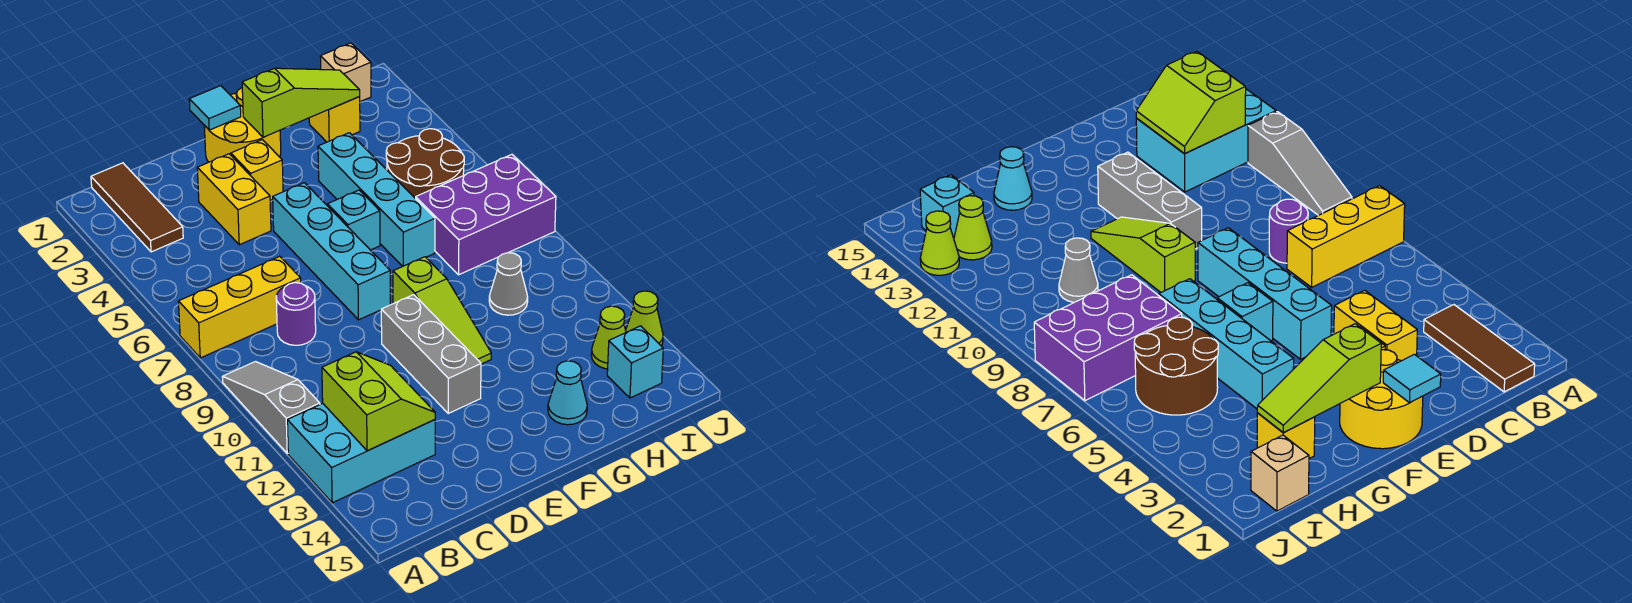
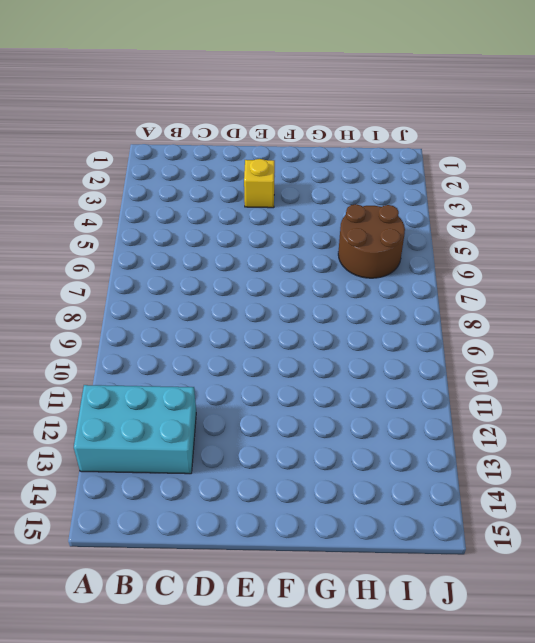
none -> yellow 1x3 brick [178,256,301,358]
none -> grey 1x3 slope [222,362,320,453]
none -> brown 1x3 tile [91,163,183,252]

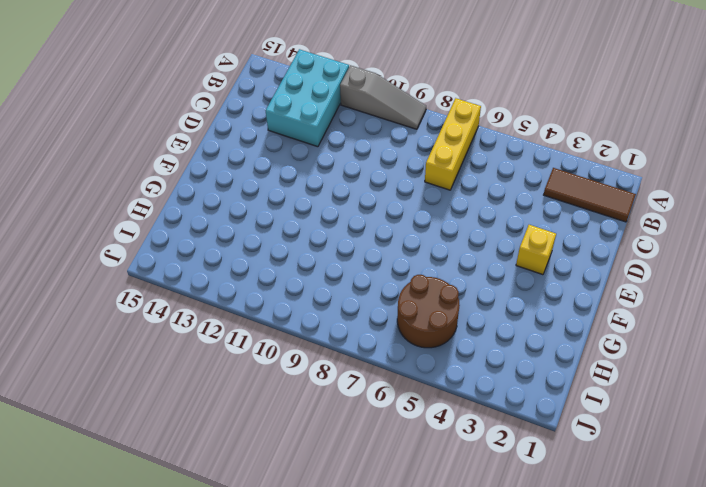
none -> purple 1x1 round brick [276,283,316,345]
none -> yellow 1x2 brick [197,154,271,245]
none -> yellow 2x2 round brick [204,88,281,162]

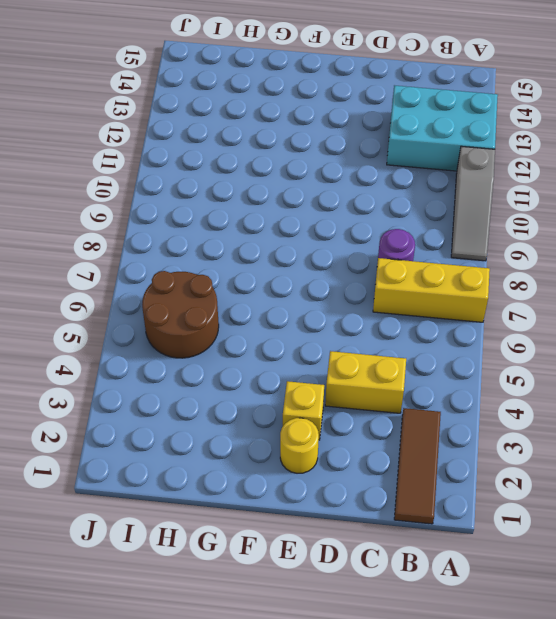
yellow 1x2 brick [325,351,406,413] -> yellow 1x2 brick turned to [197,154,271,245]
yellow 1x1 round brick [280,418,319,473] -> yellow 2x2 round brick [204,88,281,162]
none -> cyan 1x4 brick [273,183,390,320]
none -> grey 1x3 brick [381,295,481,413]
none -> cyan 1x1 brick [327,190,380,250]

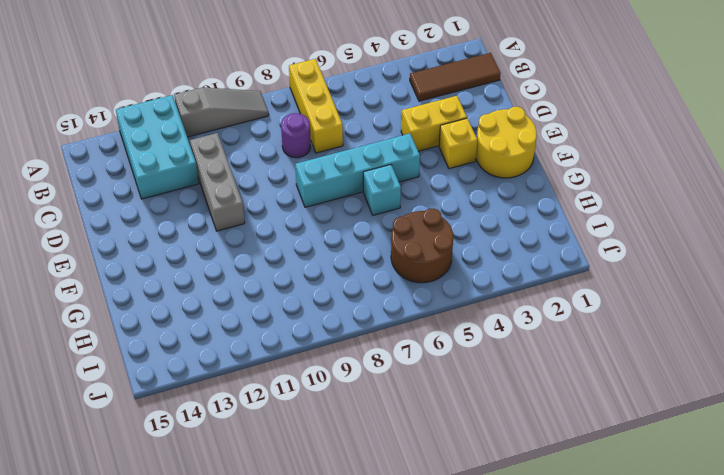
grey 1x3 brick [190,133,245,231] -> grey 1x3 brick turned to [381,295,481,413]
none -> lime 1x3 slope [393,257,491,364]
none -> cyan 1x4 brick [318,133,435,266]
none -> cyan 1x1 cone [548,361,587,425]

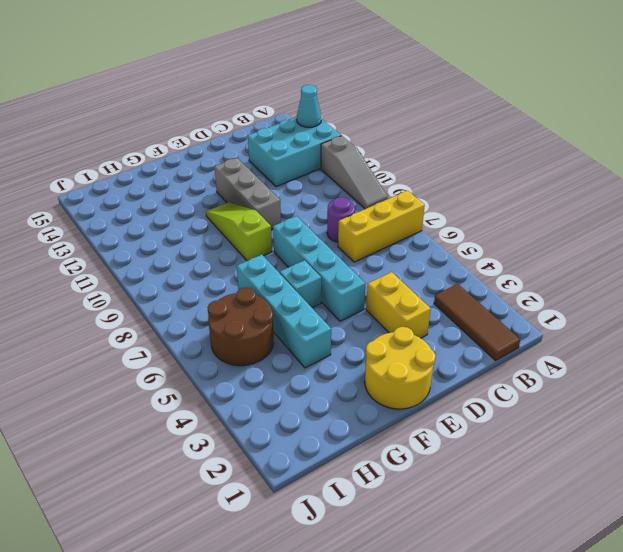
cyan 1x1 cone [297,85,321,127] -> cyan 1x1 cone moved to [548,361,587,425]
none -> yellow 1x1 brick [231,140,283,200]
none -> yellow 1x1 brick [309,96,360,142]
none -> purple 2x3 brick [416,154,556,275]

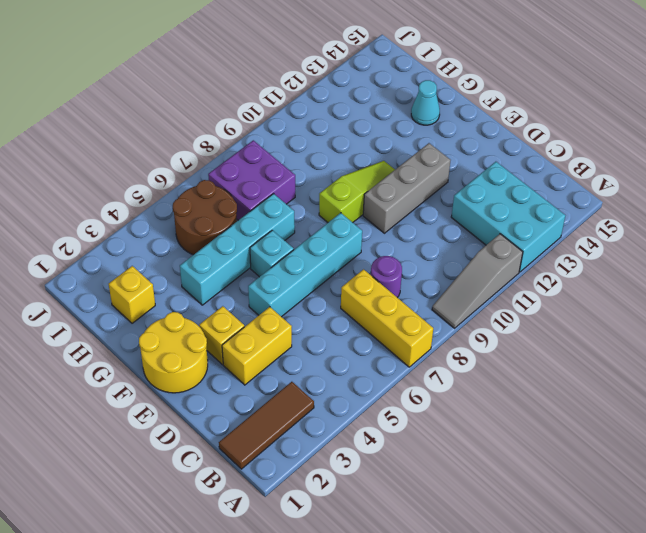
purple 2x2 brick [208,140,295,220] -> purple 2x3 brick [416,154,556,275]
none -> grey 1x1 cone [489,253,528,315]
none -> tan 1x1 brick [320,43,371,102]
none -> lime 1x1 cone [591,306,626,369]

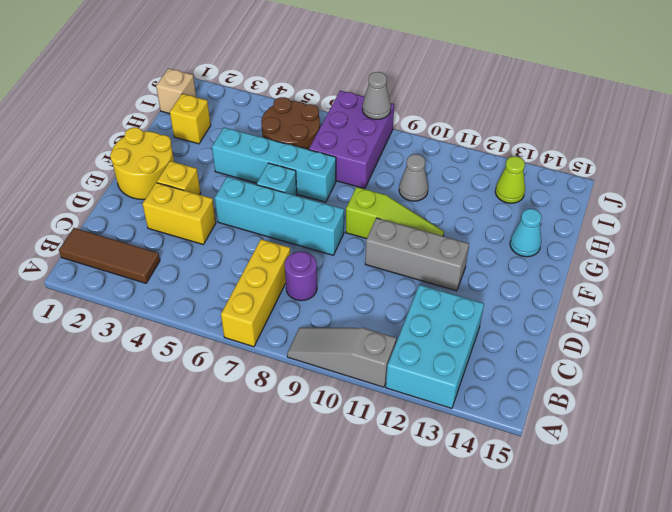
grey 1x1 cone [362,72,391,119] -> none
none -> cyan 1x1 brick [607,326,663,398]
none -> lime 1x1 cone [626,291,663,346]
none -> lime 2x2 slope [322,352,435,451]

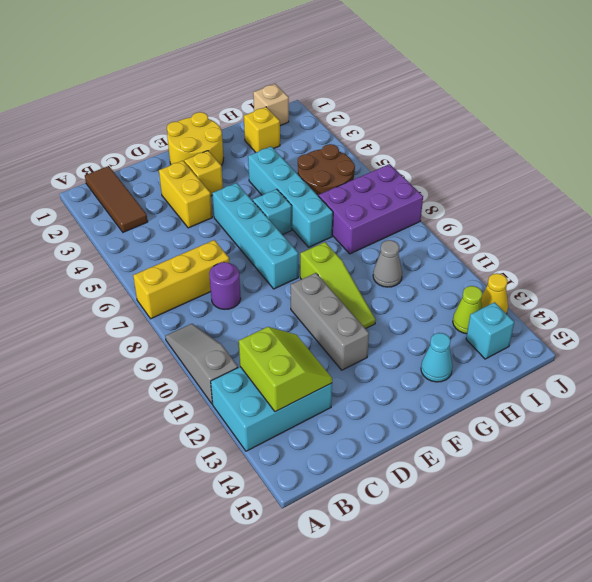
yellow 1x1 cone [481,273,508,314] -> lime 1x1 cone [626,291,663,346]
none -> cyan 1x1 tile [189,86,241,130]
none -> lime 1x3 slope [242,68,360,137]

